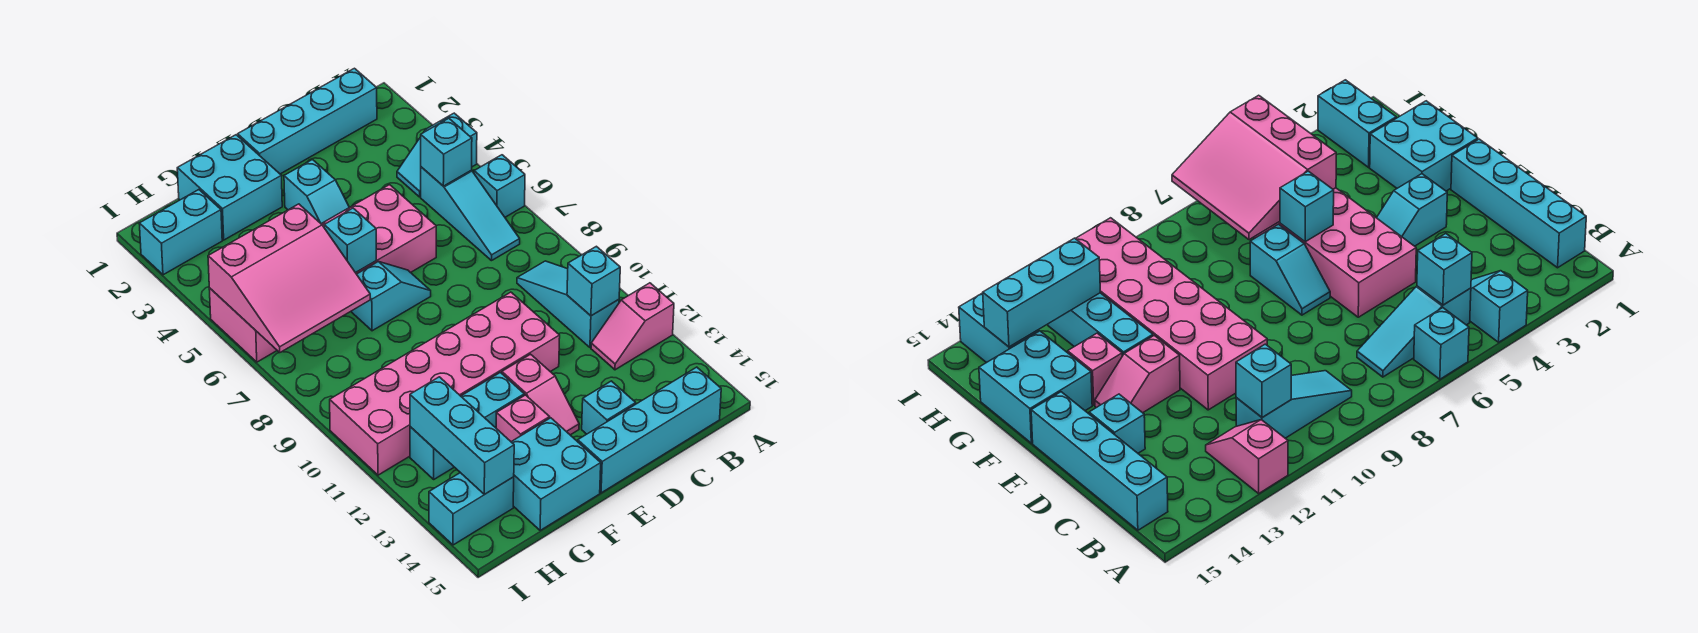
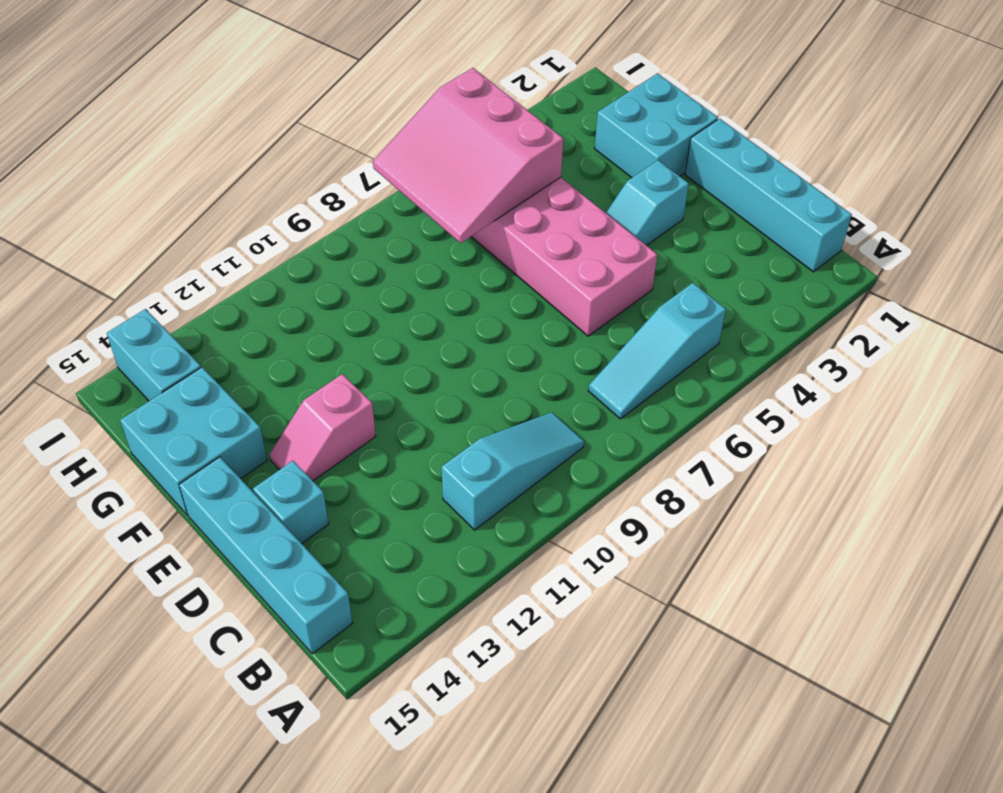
none -> cyan 1x2 slope [397,113,477,197]
none -> cyan 1x1 brick [474,155,525,217]
none -> pink 1x2 slope [591,283,674,370]

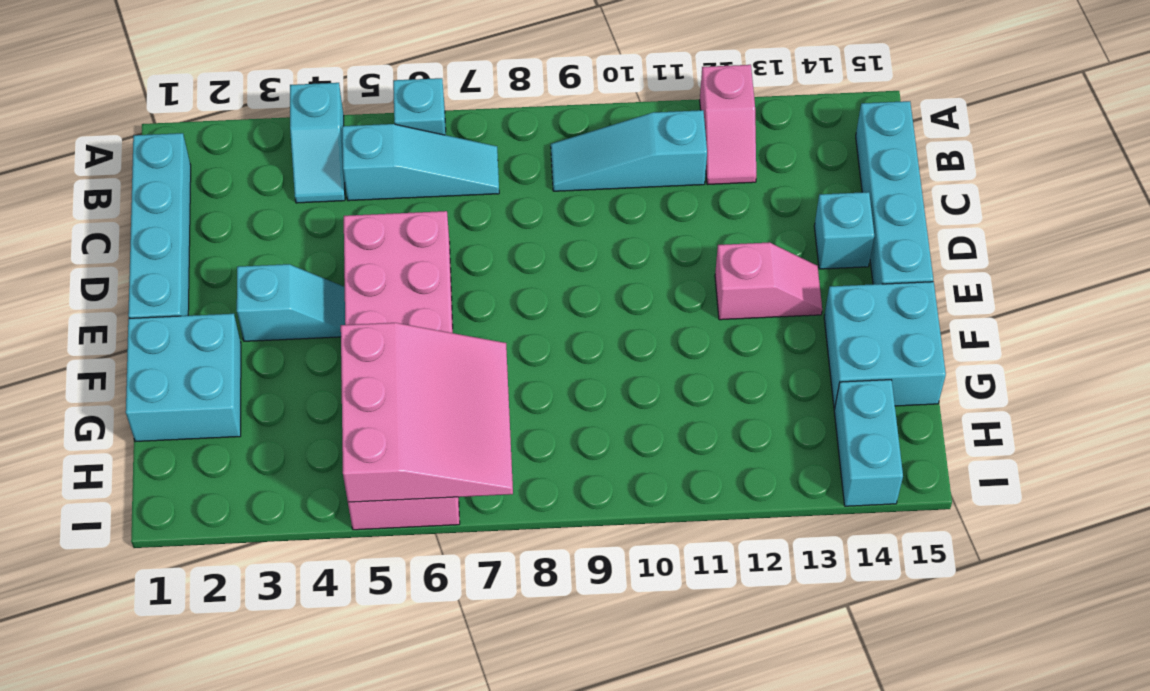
none -> pink 2x6 brick [330,292,560,475]
none -> cyan 1x2 slope [351,262,431,331]
none -> cyan 1x3 brick [410,372,524,479]

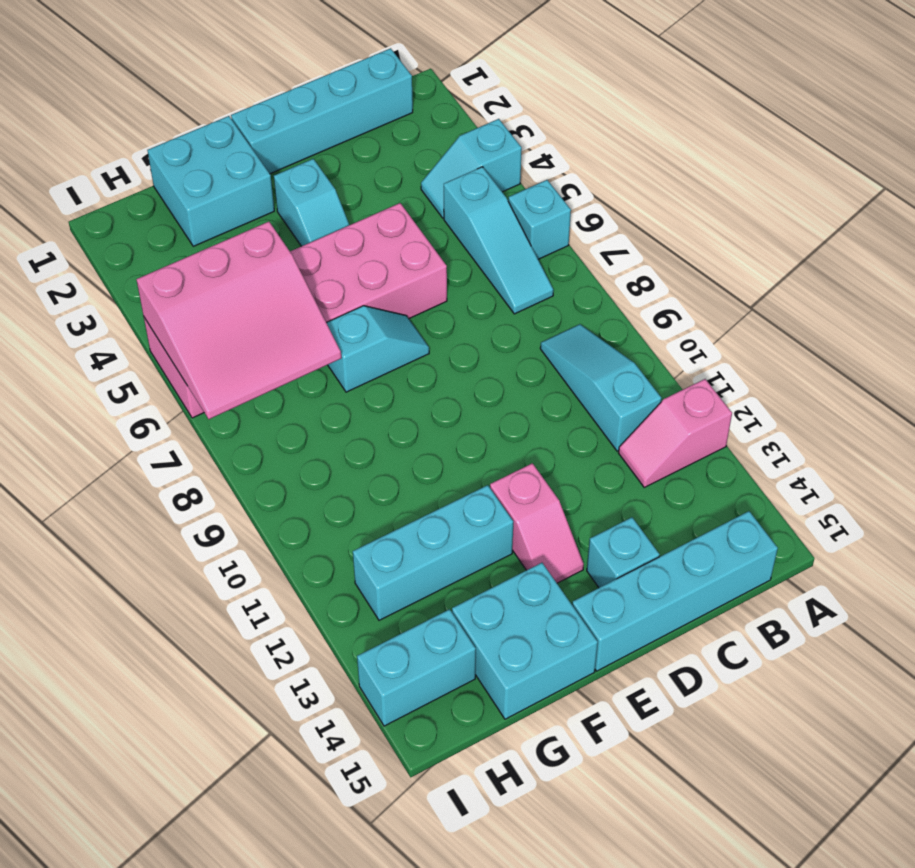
none -> pink 2x6 brick [330,292,560,475]
none -> pink 1x1 brick [496,395,550,442]
none -> cyan 1x2 brick [139,190,222,275]

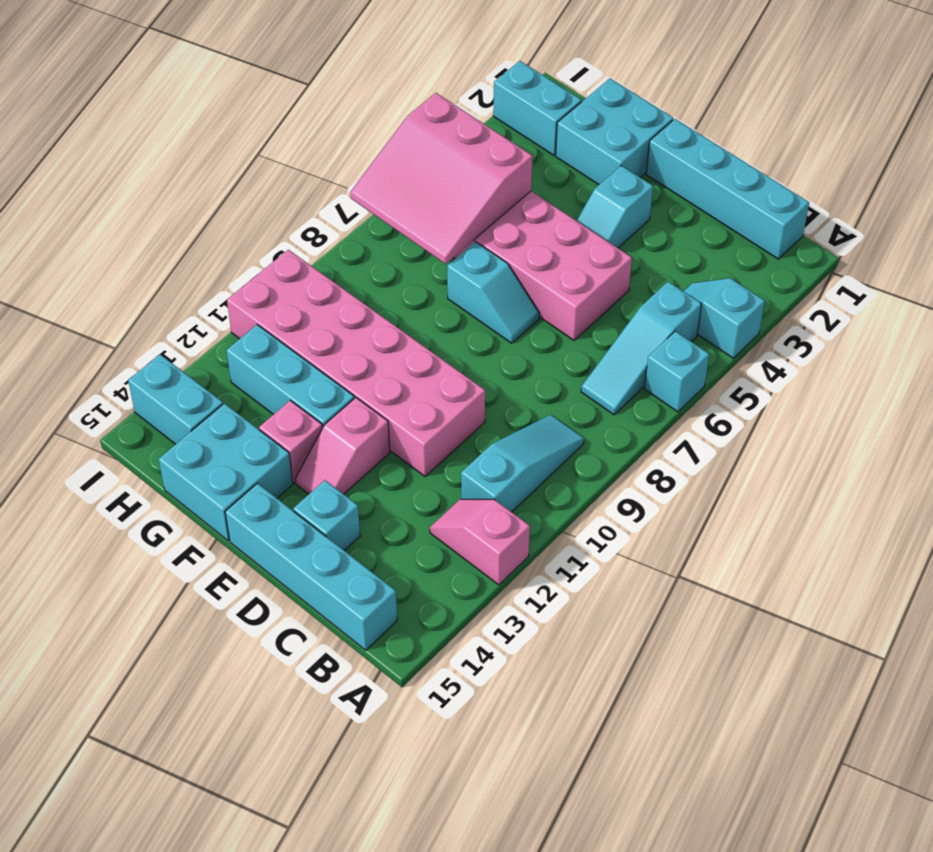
none -> cyan 1x1 brick [421,118,472,186]
none -> cyan 1x1 brick [567,246,620,316]
none -> cyan 1x1 brick [324,208,376,273]

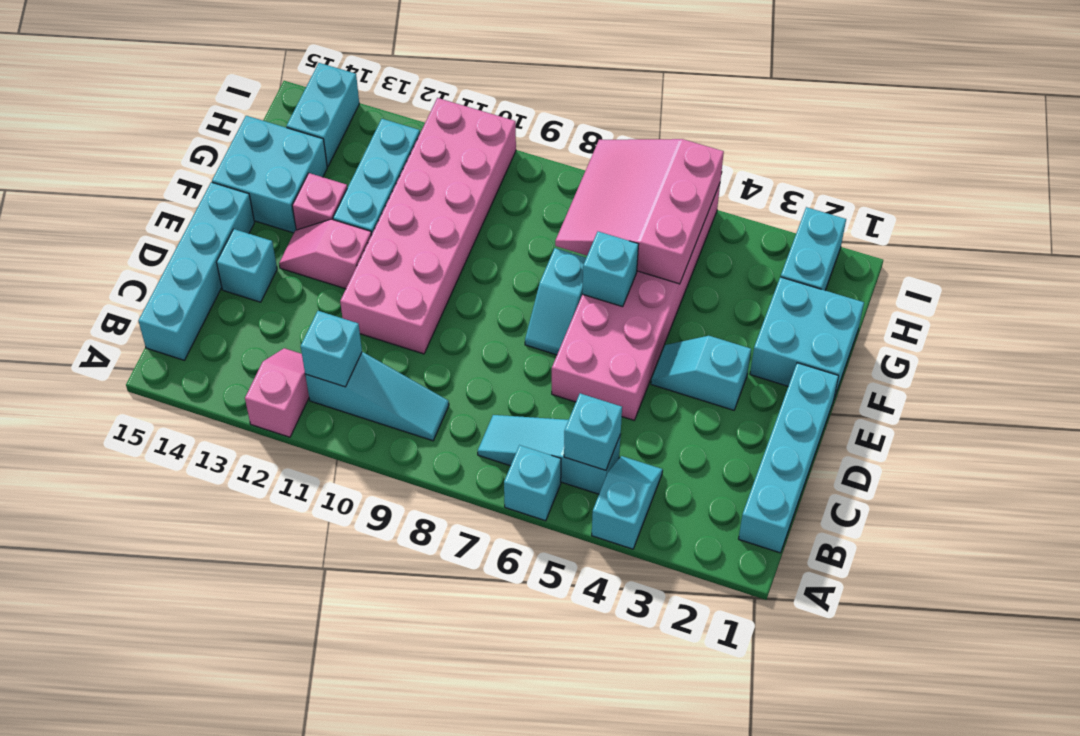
none -> cyan 1x3 brick [410,377,514,494]

